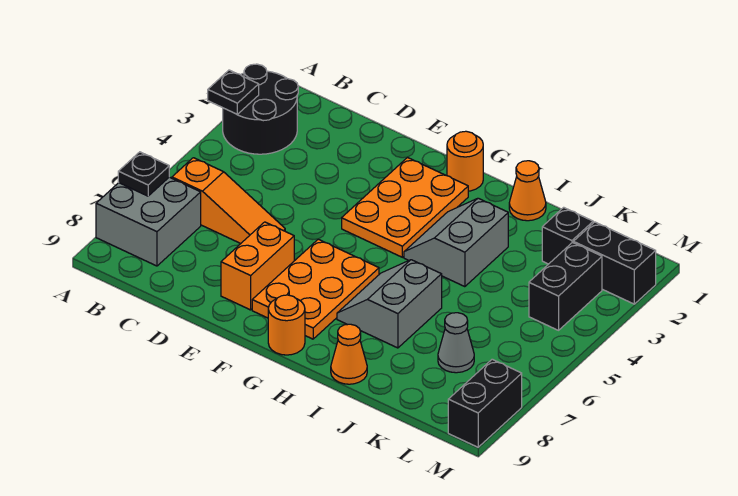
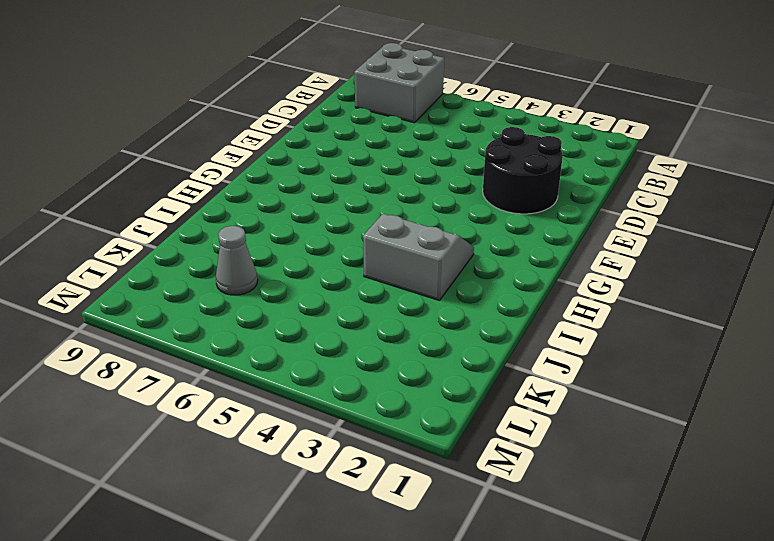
black 2x2 round brick [483,127,563,214] -> black 2x2 round brick moved to [223,64,298,154]
none -> orange 1x3 slope [172,158,285,244]
none -> orange 1x2 brick [221,222,294,310]
none -> orange 2x3 plate [342,158,468,257]

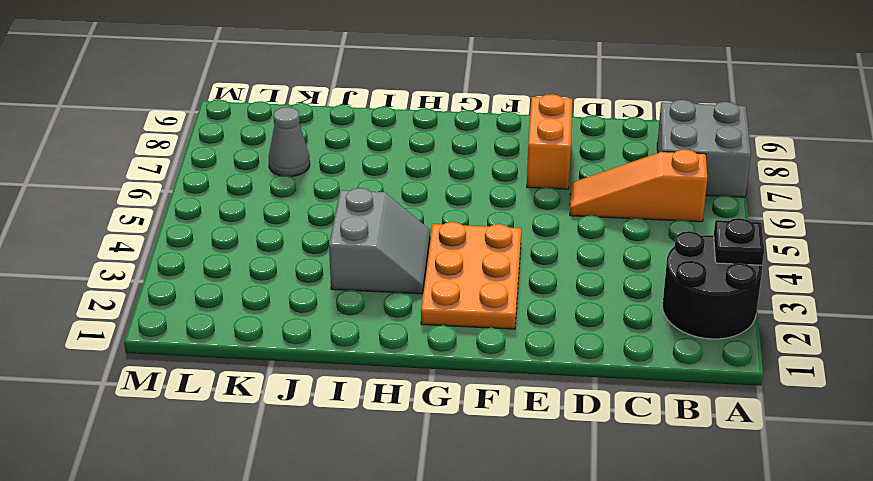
none -> orange 2x3 plate [252,239,379,339]
none -> orange 1x1 round brick [447,131,483,191]
none -> orange 1x1 round brick [268,295,305,355]

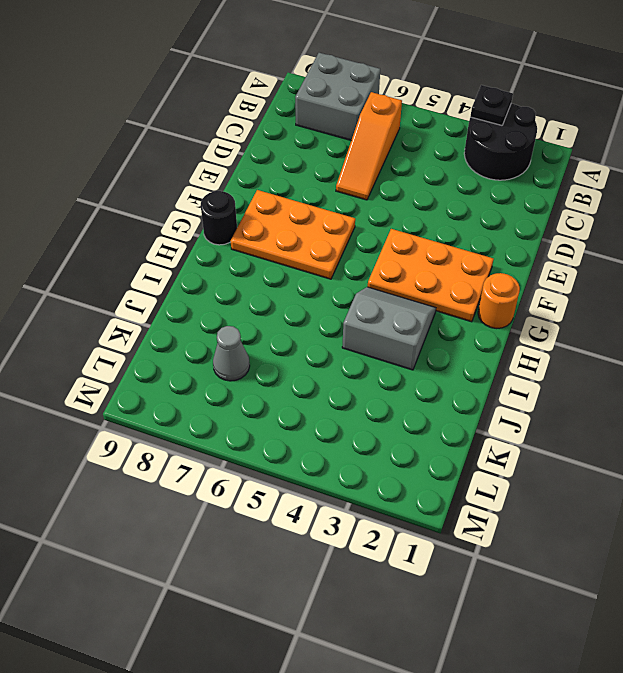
black 1x1 round brick [201,191,237,245] -> orange 1x1 round brick [268,295,305,355]
none -> orange 1x2 brick [221,222,294,310]
none -> grey 2x2 slope [337,260,442,348]
none -> orange 1x1 cone [509,161,546,221]

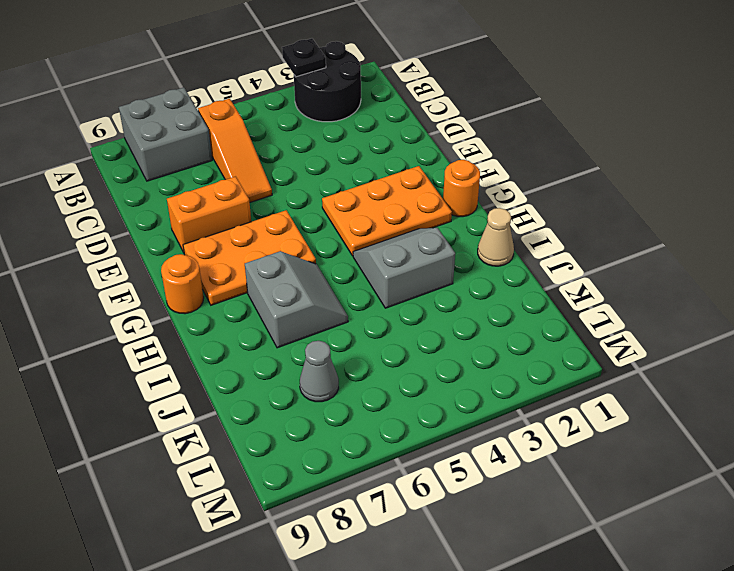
grey 2x2 slope [245,251,348,348] -> grey 2x2 slope turned to [337,260,442,348]
tan 1x1 cone [478,208,514,266] -> orange 1x1 cone [509,161,546,221]
none -> orange 1x1 cone [331,324,367,384]
none -> black 1x1 brick [542,207,593,264]
none -> black 1x2 brick [573,222,656,304]

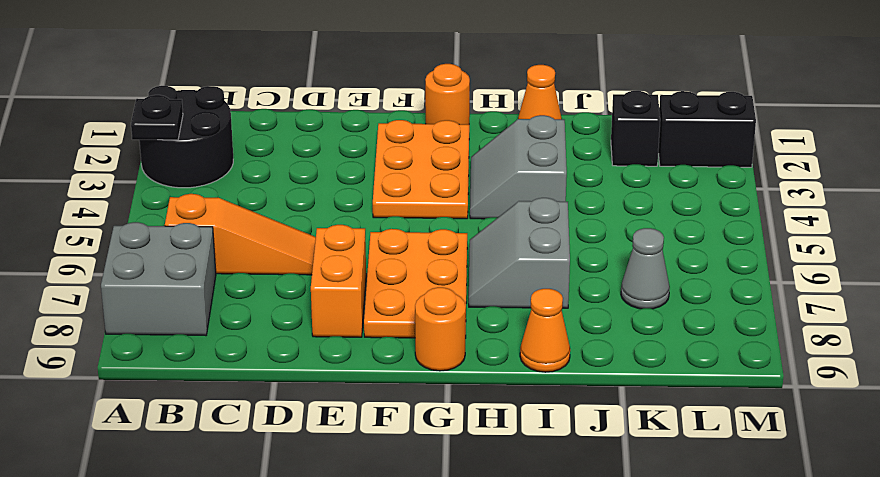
none -> black 1x2 brick [529,243,602,330]
none -> black 1x2 brick [448,359,522,447]
none -> black 1x1 plate [118,152,169,196]

